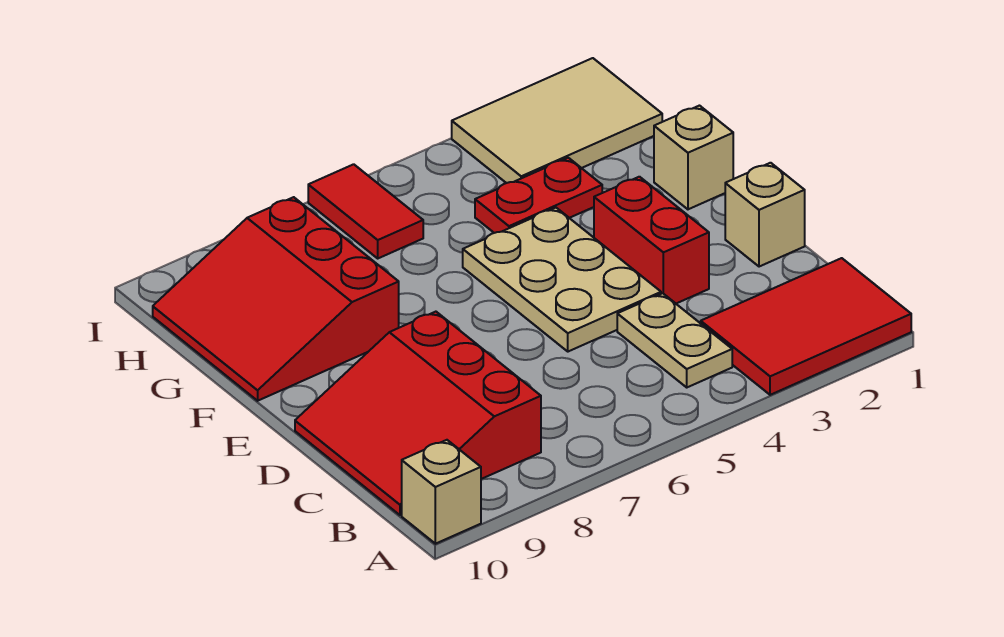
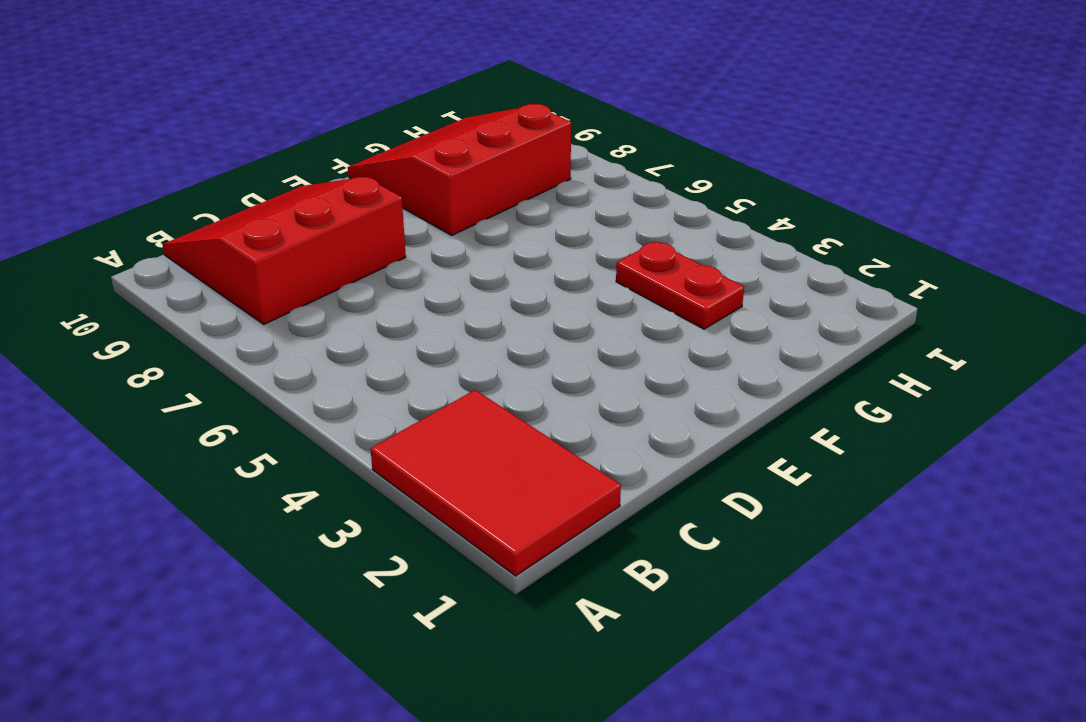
none -> tan 1x1 brick [402,440,481,544]
none -> tan 1x2 plate [617,293,732,387]
none -> tan 1x1 brick [725,163,805,267]

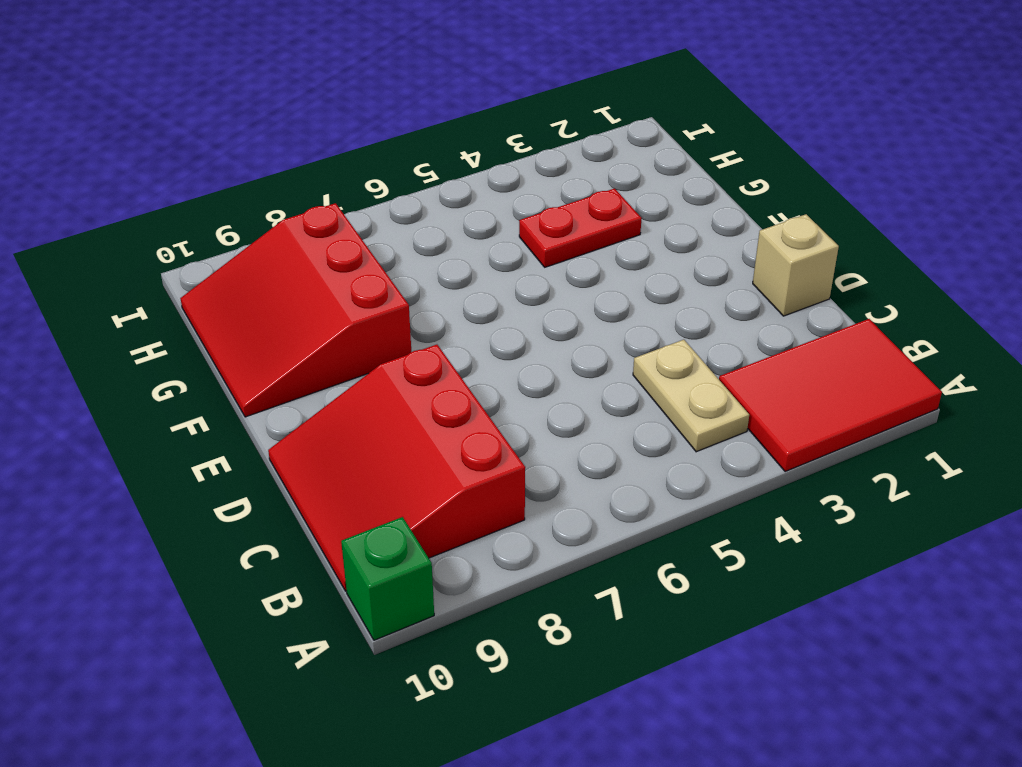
green 1x1 brick [341,517,434,640] -> tan 1x1 brick [402,440,481,544]
none -> red 1x2 brick [594,177,709,303]
none -> tan 2x3 plate [463,208,661,352]
none -> tan 1x1 brick [654,106,733,209]

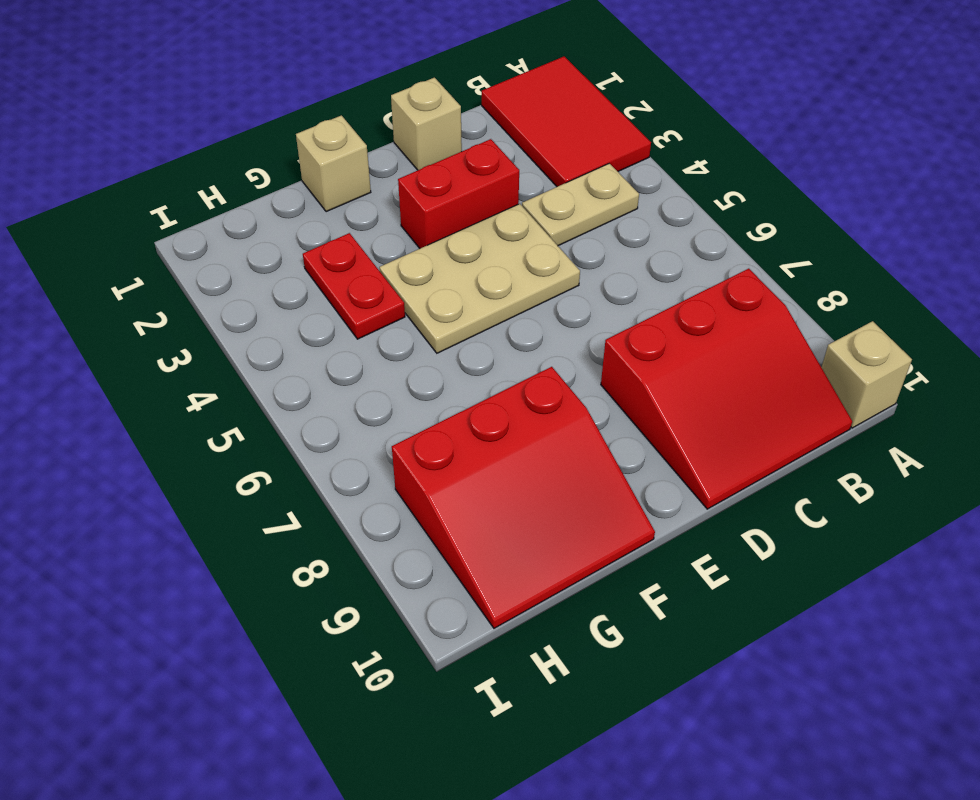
none -> tan 2x3 tile [452,58,662,183]
none -> red 1x2 tile [308,164,423,258]

